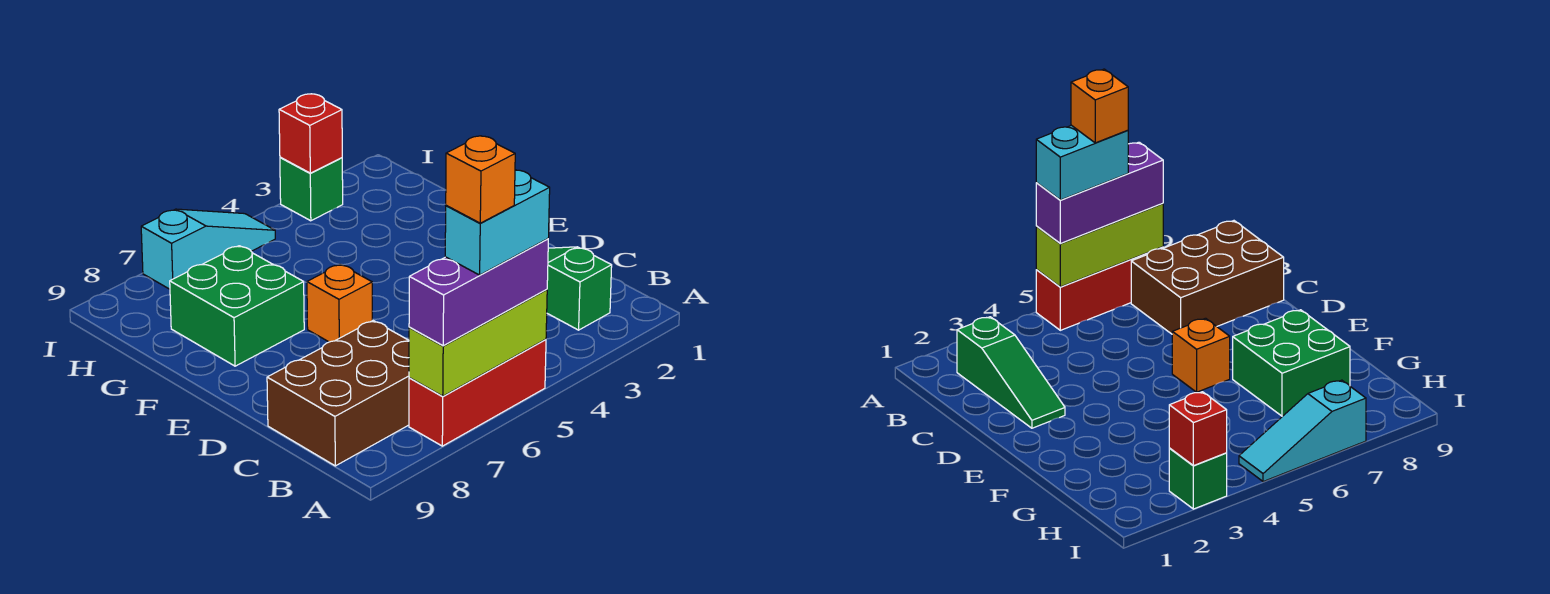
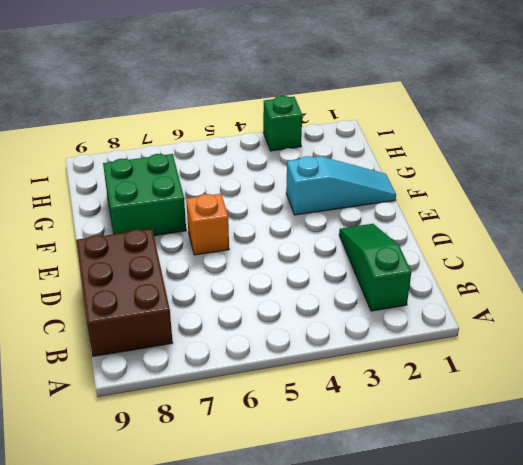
brown 2x3 brick [76,229,173,356] -> brown 2x3 brick turned to [267,321,409,466]
cyan 1x3 slope [286,156,396,215] -> cyan 1x3 slope moved to [141,209,275,289]
none -> red 1x3 brick [409,339,546,446]
none -> lime 1x3 brick [409,289,547,396]
none -> red 1x1 brick [279,94,342,173]

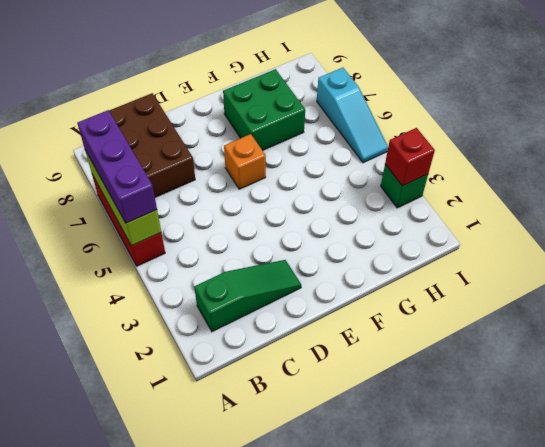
none -> cyan 1x2 brick [445,170,550,275]
none -> orange 1x1 brick [446,136,515,223]

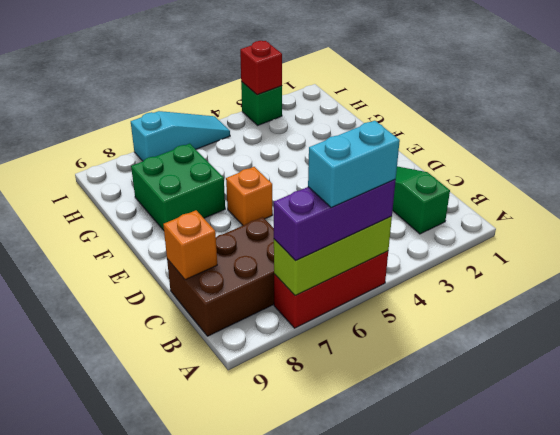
orange 1x1 brick [163,210,217,280] -> orange 1x1 brick moved to [446,136,515,223]

